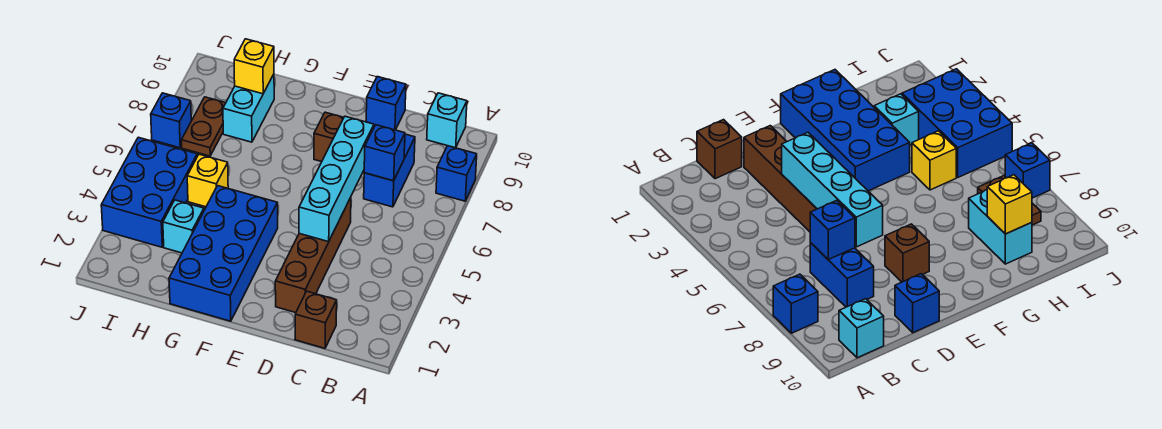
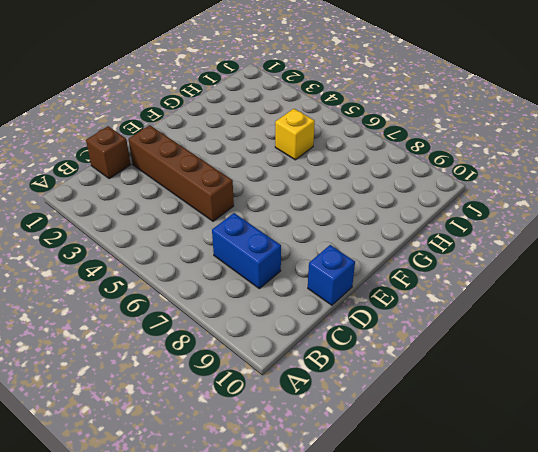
none -> blue 1x1 brick [436,146,477,201]
none -> cyan 1x1 brick [427,93,467,148]
none -> brown 1x1 brick [314,112,344,162]

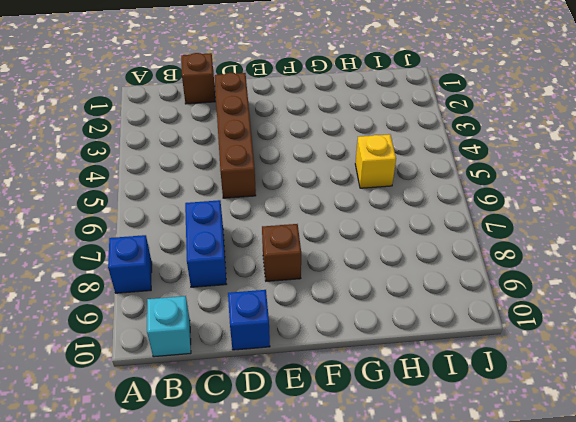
none -> blue 2x4 brick [169,186,278,321]
none -> cyan 1x1 brick [163,200,204,253]
none -> cyan 1x2 brick [223,74,274,142]

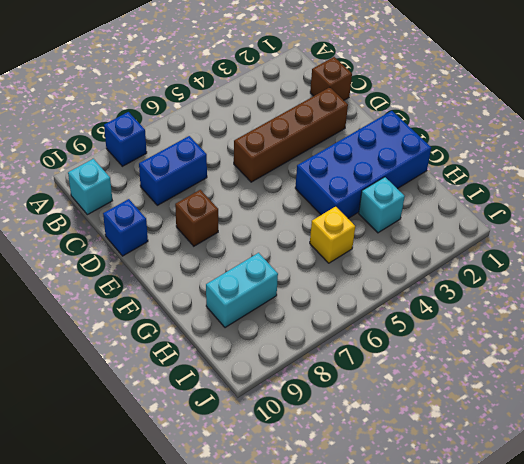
none -> blue 2x3 brick [101,137,197,247]
none -> brown 1x2 plate [181,97,226,156]
none -> blue 1x1 brick [151,93,191,148]

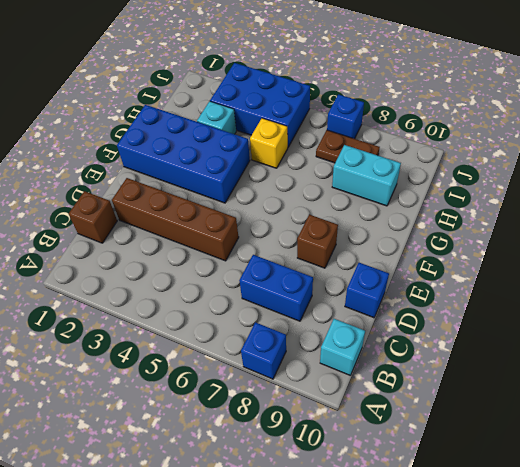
none -> blue 1x1 brick [364,125,405,181]
none -> cyan 1x4 brick [299,116,374,242]
none -> yellow 1x1 brick [234,39,274,94]

